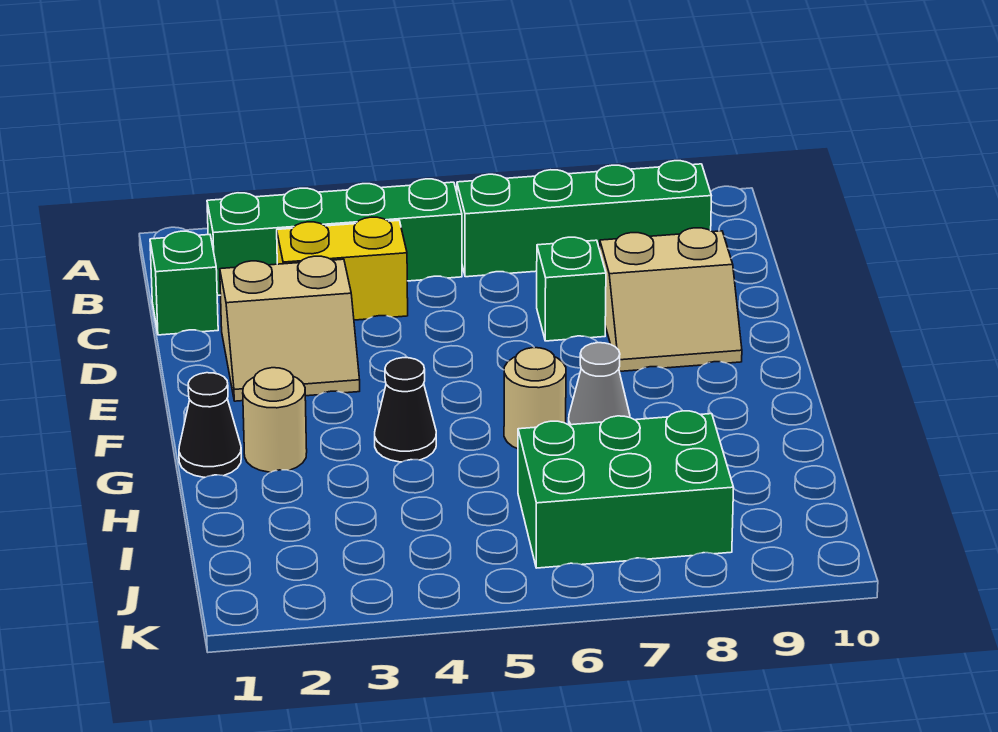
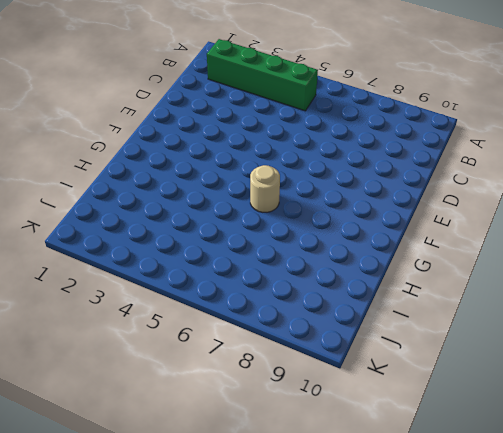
none -> green 1x4 brick [457,161,711,277]
none -> green 1x1 brick [150,231,218,335]
none -> yellow 1x2 brick [277,217,408,320]

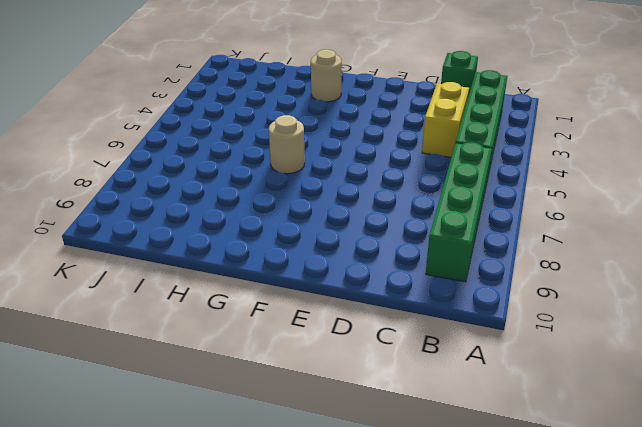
none -> tan 2x2 slope [220,256,360,401]
none -> green 1x1 brick [537,237,606,341]
none -> tan 2x2 slope [600,228,742,372]

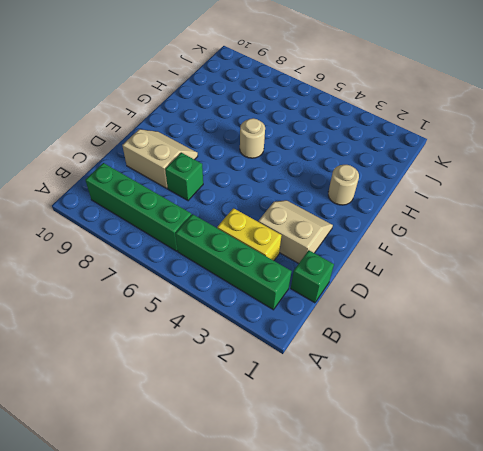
none -> black 1x1 cone [179,373,241,477]
none -> black 1x1 cone [375,358,436,462]
none -> grey 1x1 cone [569,343,630,425]

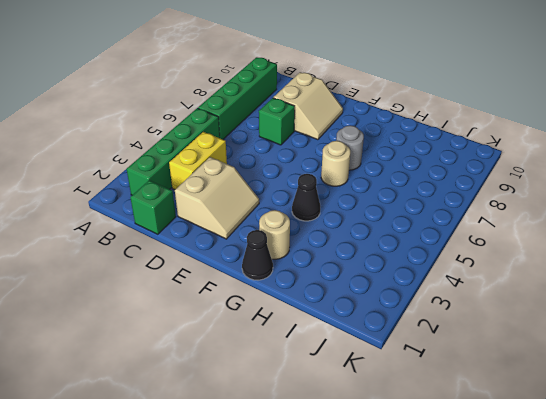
grey 1x1 round brick [336,125,364,170] -> grey 1x1 cone [569,343,630,425]
none -> green 2x3 brick [518,411,734,568]

